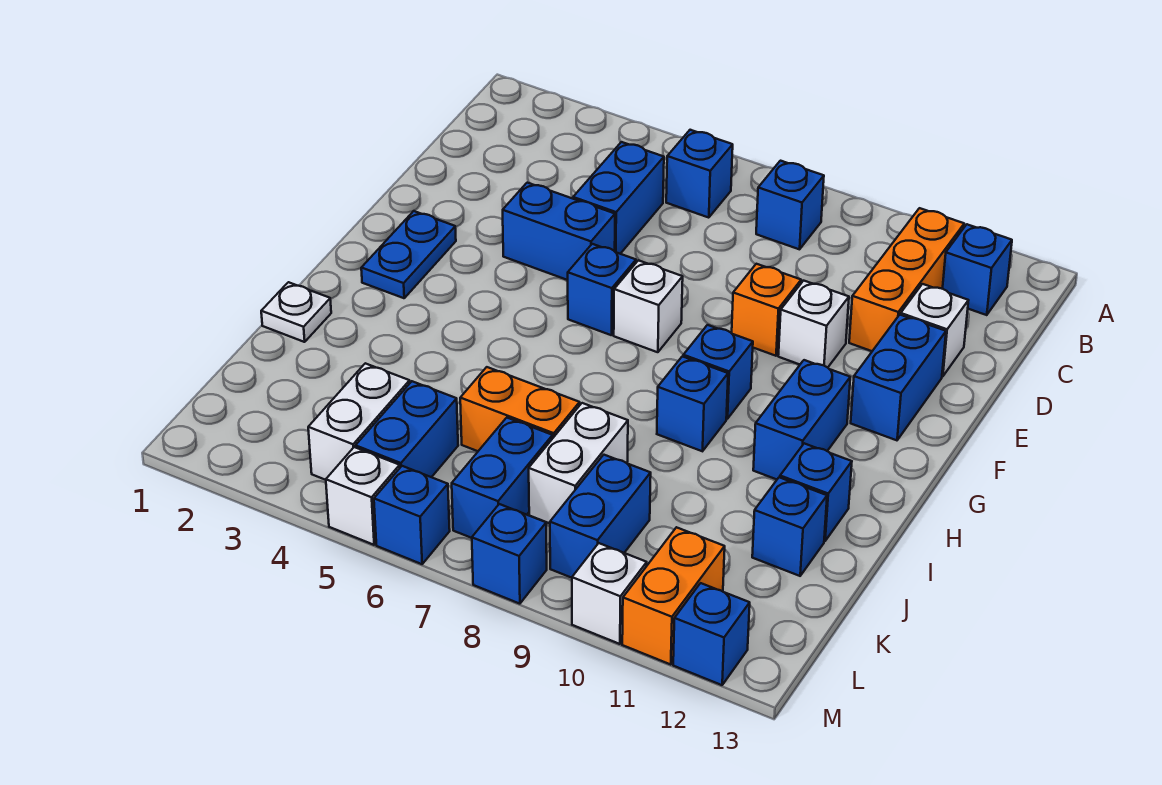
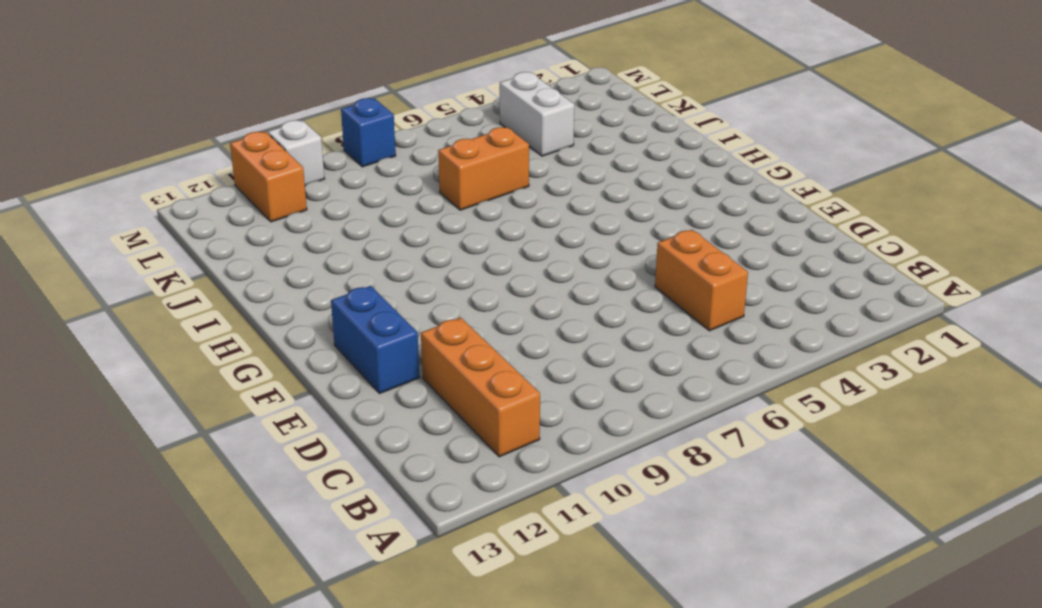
orange 1x2 brick [655,230,748,331] -> blue 1x2 brick [573,142,664,254]
none -> blue 1x1 brick [666,130,733,218]
none -> blue 1x1 brick [756,161,824,249]
none -> blue 1x1 brick [943,224,1012,315]
none -> white 1x1 brick [901,284,968,377]

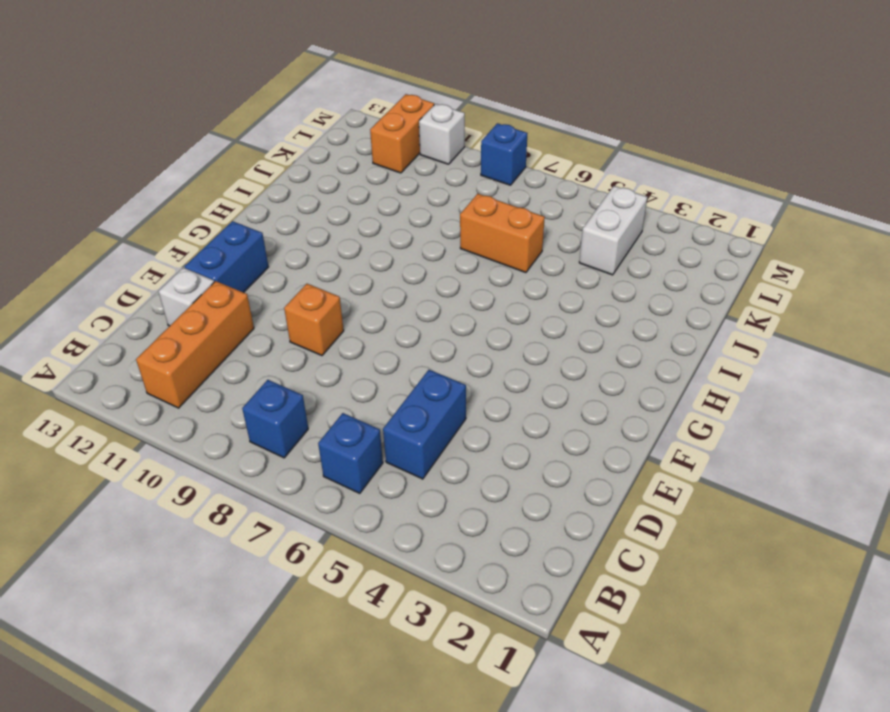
none -> blue 1x1 brick [943,224,1012,315]
none -> blue 1x2 brick [503,183,615,280]
none -> white 1x1 brick [778,281,849,368]
none -> blue 1x2 plate [361,211,456,298]

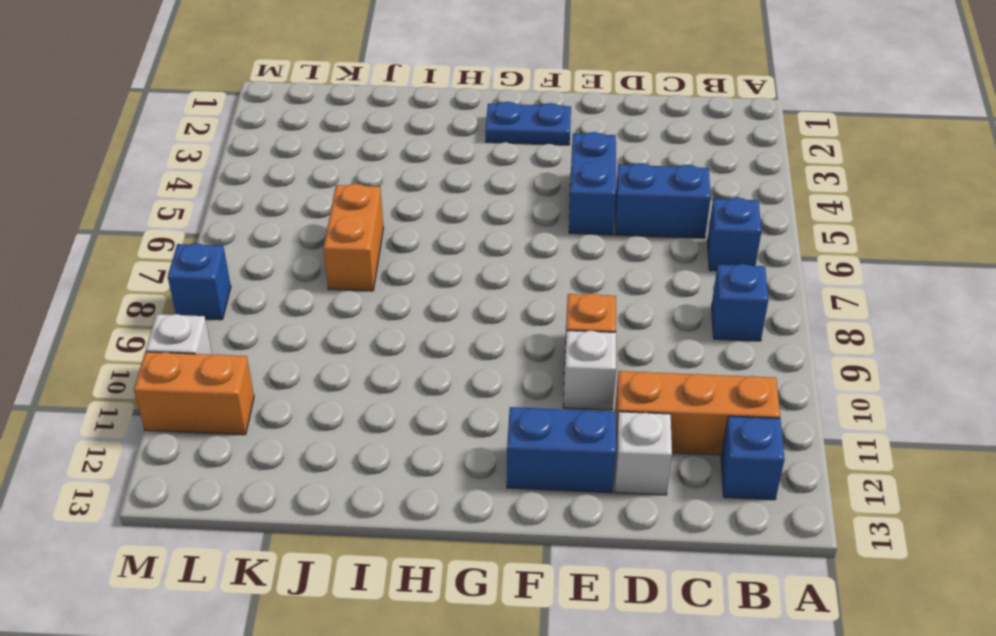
none -> blue 1x1 brick [568,244,636,335]
none -> white 1x1 brick [614,260,683,352]
none -> blue 1x1 brick [683,325,753,419]
none -> blue 1x2 brick [753,360,850,479]

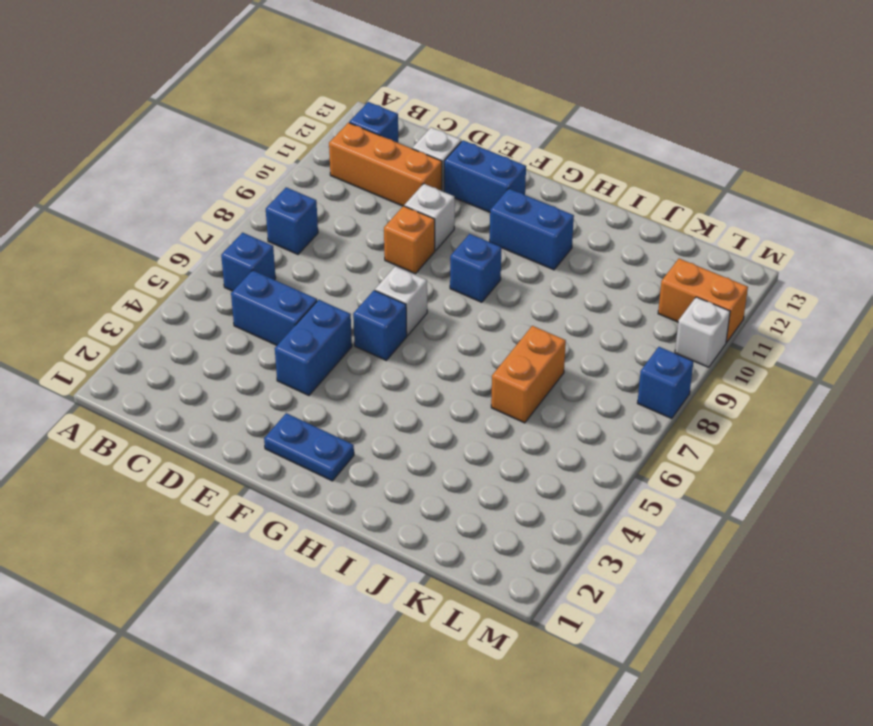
none -> blue 1x1 brick [657,356,728,451]
none -> white 1x1 plate [261,282,331,342]
none -> blue 1x1 brick [780,443,852,541]
none -> white 1x2 brick [529,403,628,523]

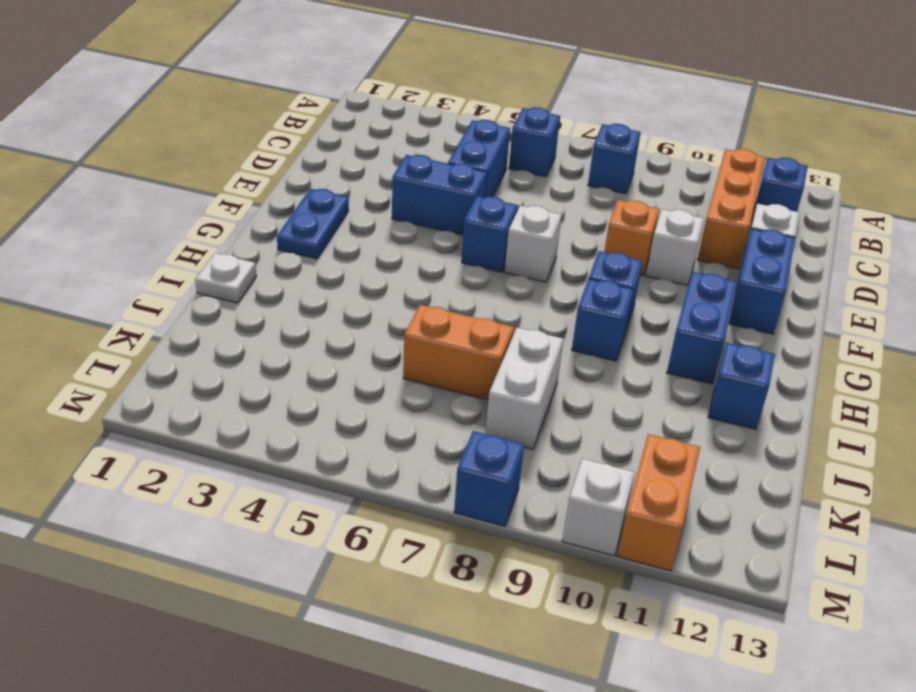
none -> blue 1x1 brick [752,477,827,576]
none -> white 1x2 brick [308,363,410,480]
none -> blue 1x2 brick [356,381,458,477]
none -> blue 1x2 brick [452,418,553,538]

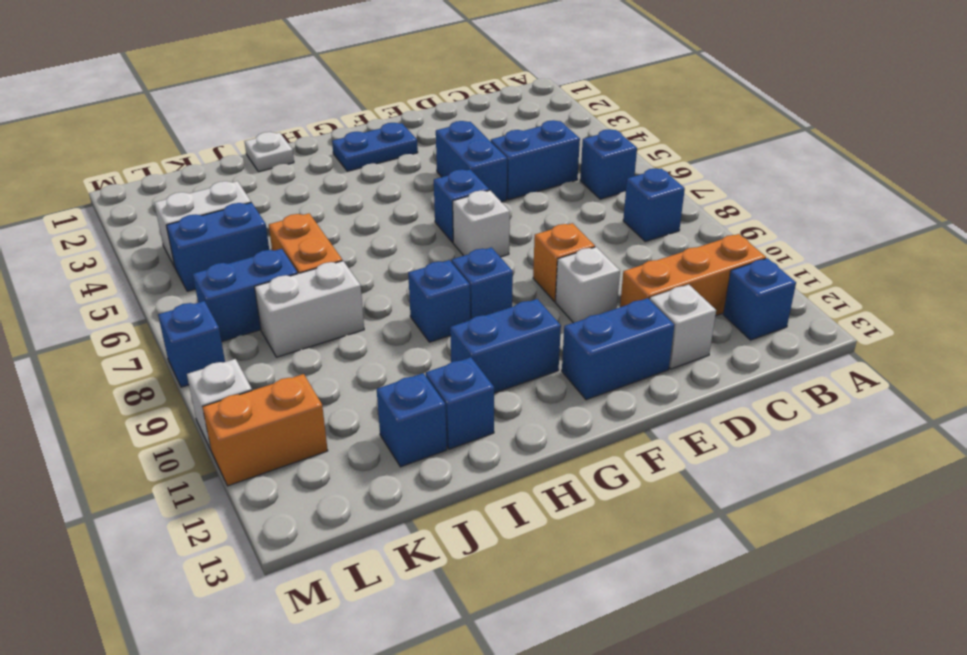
none -> blue 1x2 brick [550,455,651,578]
none -> white 1x1 brick [326,447,400,545]
none -> blue 1x1 brick [374,466,450,564]
none -> blue 1x1 brick [673,583,750,685]

